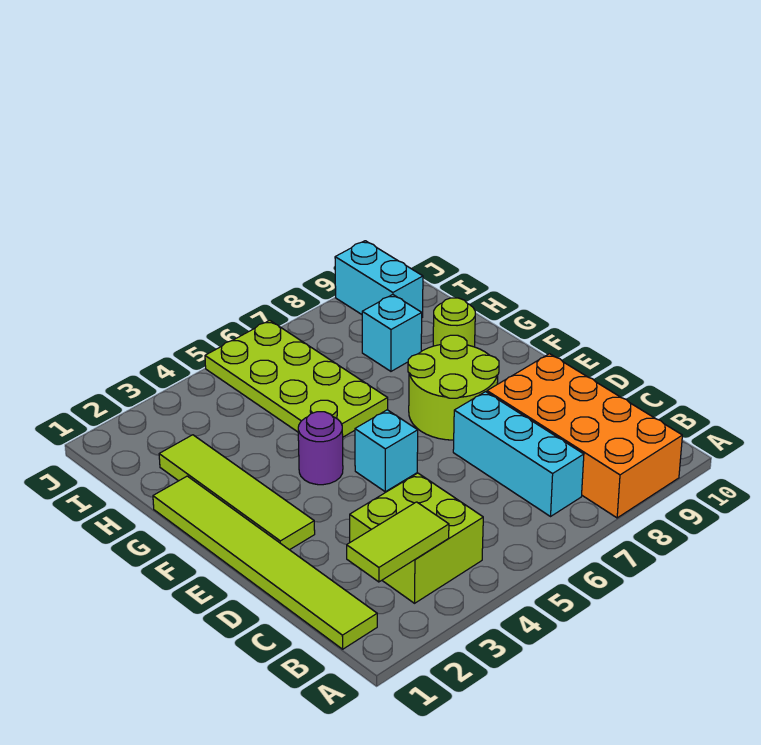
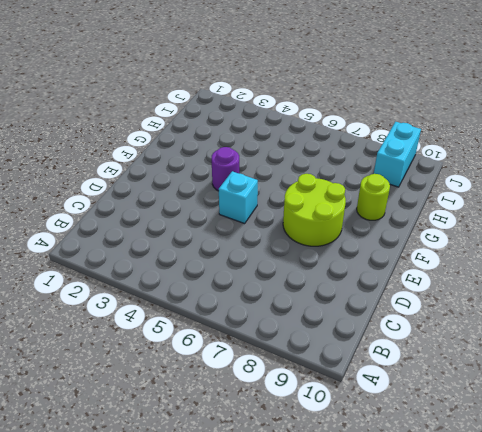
none -> orange 2x4 brick [487,354,682,518]
none -> lime 1x6 tile [153,476,377,649]
none -> lime 2x2 brick [350,473,483,603]

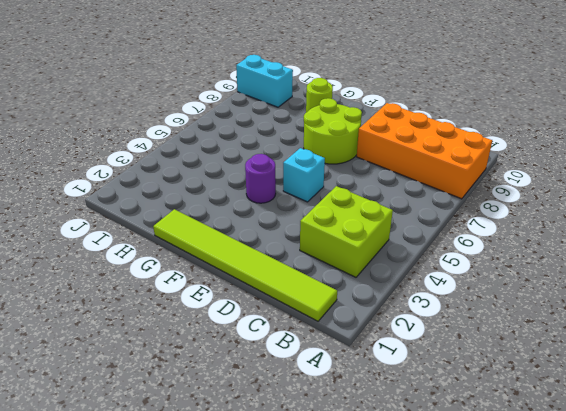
none -> cyan 1x3 brick [453,392,584,516]
none -> lime 1x4 tile [159,435,315,550]
none -> lime 2x4 plate [205,320,388,437]

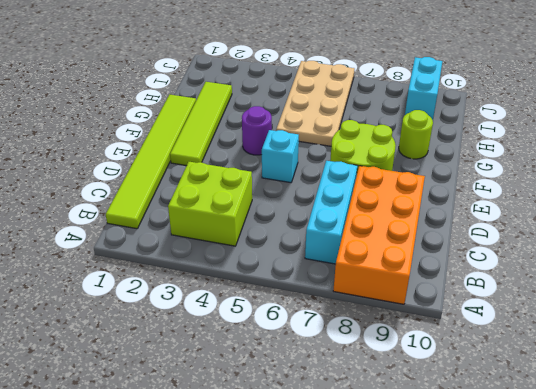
tan 2x4 plate [276,61,354,146] -> lime 2x4 plate [205,320,388,437]
none -> cyan 1x1 brick [362,295,422,371]
none -> lime 1x2 tile [347,502,449,582]

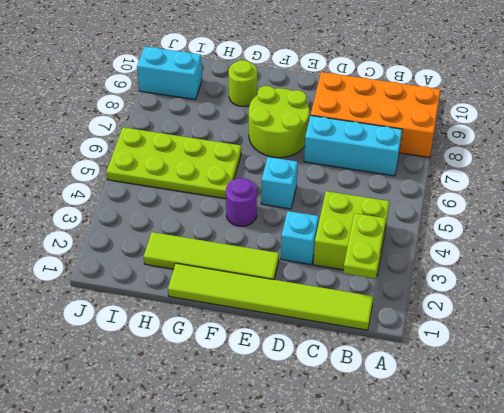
lime 1x2 plate [343,213,386,279] -> lime 1x2 tile [347,502,449,582]
cyan 1x1 brick [281,211,319,265] -> cyan 1x1 brick moved to [362,295,422,371]

